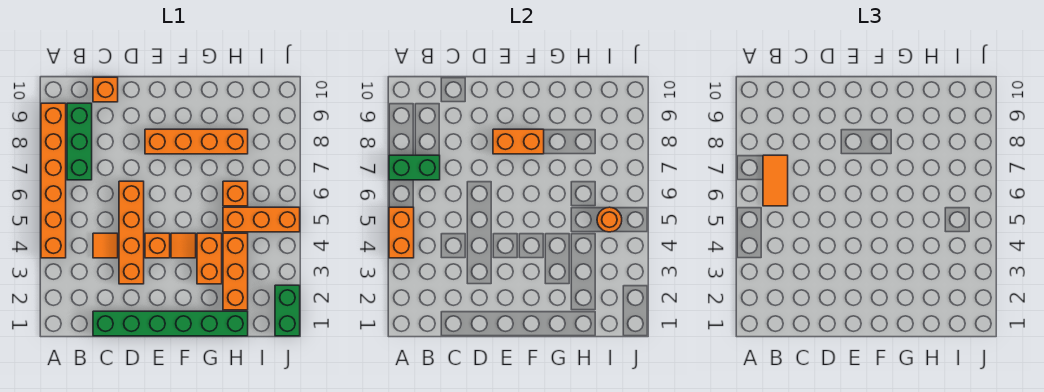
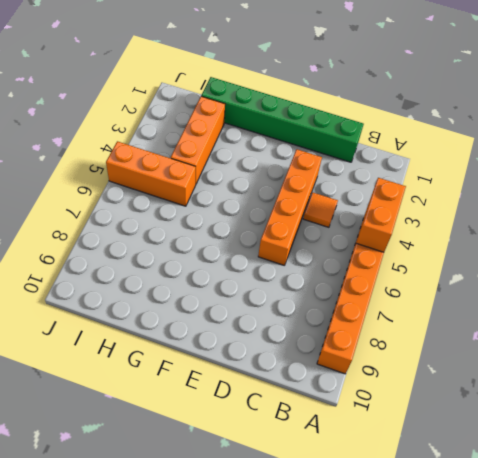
none -> green 1x3 brick [67,103,92,180]
none -> orange 1x1 brick [93,77,118,102]
none -> orange 1x1 brick [145,233,170,258]

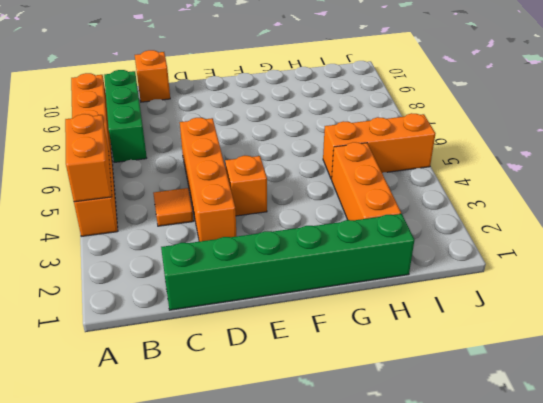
none -> orange 1x4 brick [145,129,248,154]
none -> orange 1x1 tile [171,233,196,258]
none -> orange 1x2 brick [197,233,222,284]

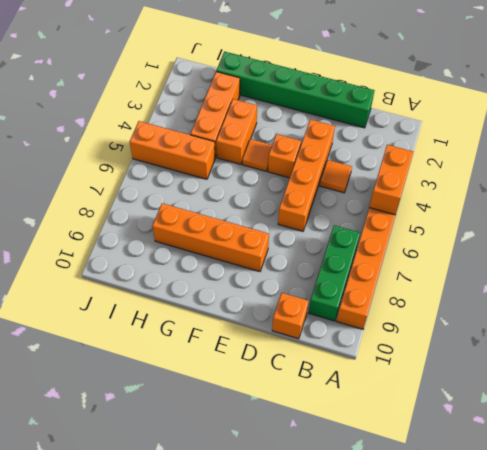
none -> orange 1x1 brick [223,181,248,206]
none -> green 1x2 brick [275,285,300,336]
none -> green 1x2 brick [389,155,440,180]

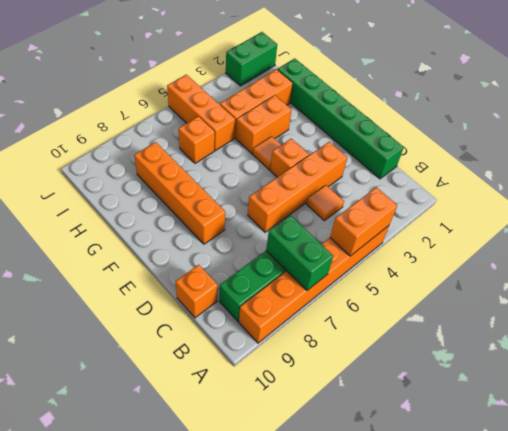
none -> orange 1x2 brick [493,129,544,154]
none -> orange 1x1 round brick [597,207,622,232]
none -> orange 1x2 tile [763,155,788,206]

